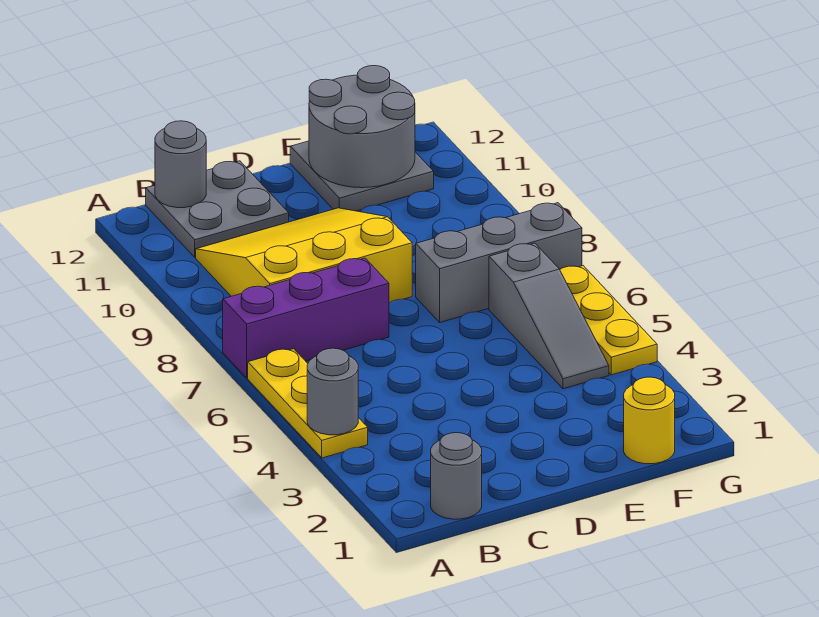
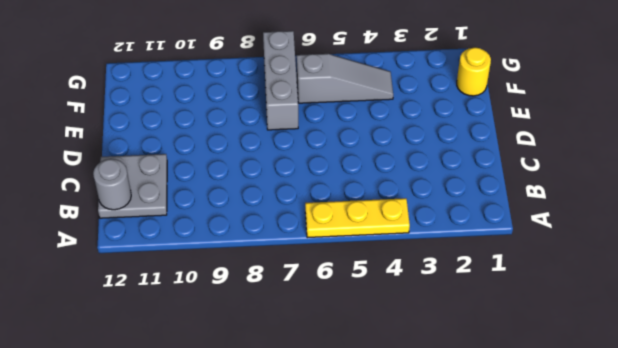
none -> purple 1x3 brick [223,258,389,378]
none -> grey 1x1 round brick [431,433,482,519]
none -> yellow 3x3 slope [196,208,412,303]

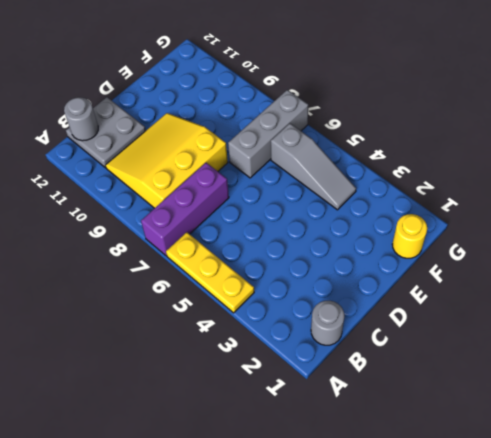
none -> grey 2x2 plate [290,141,434,211]
none -> yellow 1x3 plate [560,266,657,375]
none -> grey 1x1 round brick [307,348,358,435]

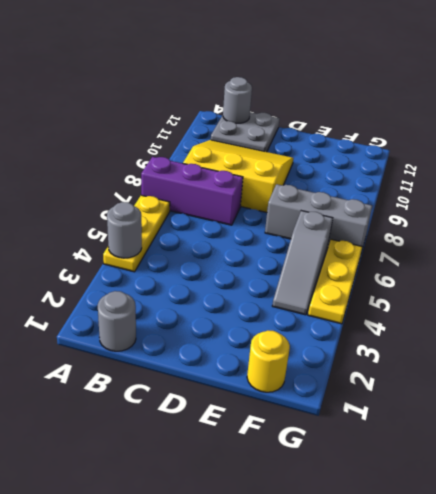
none -> grey 2x2 plate [290,141,434,211]
none -> grey 2x2 round brick [309,66,415,188]

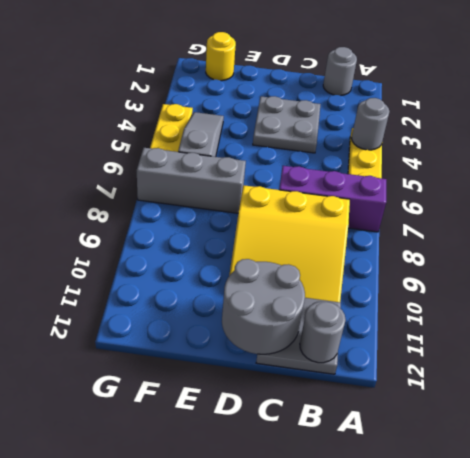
grey 2x2 plate [253,96,321,153] -> grey 2x2 plate moved to [290,141,434,211]
grey 2x2 round brick [222,259,305,354] -> grey 2x2 round brick moved to [309,66,415,188]

